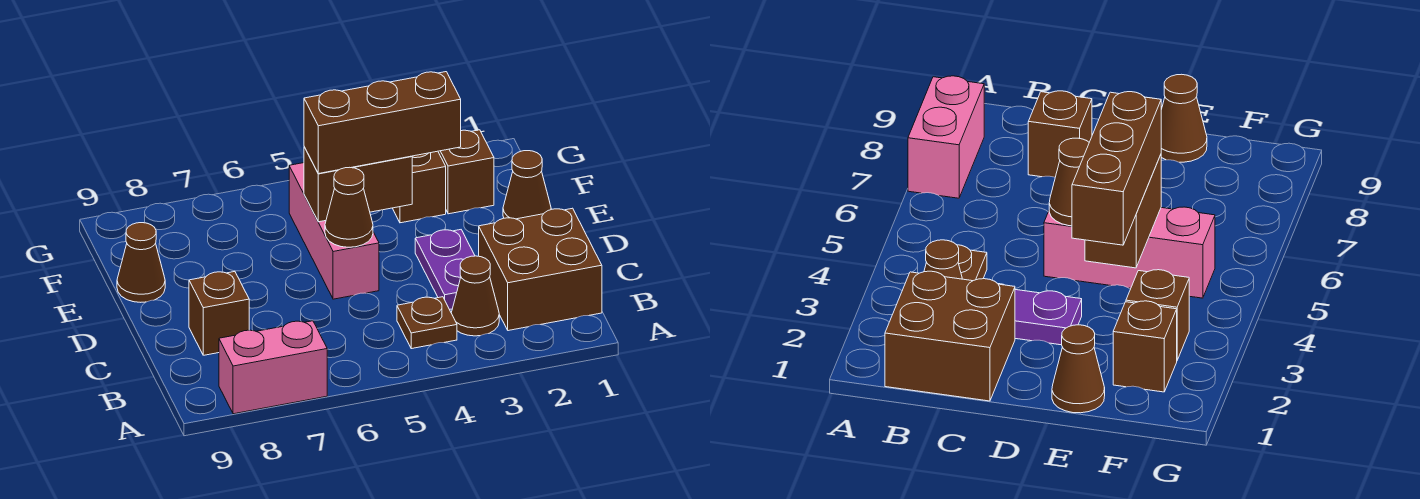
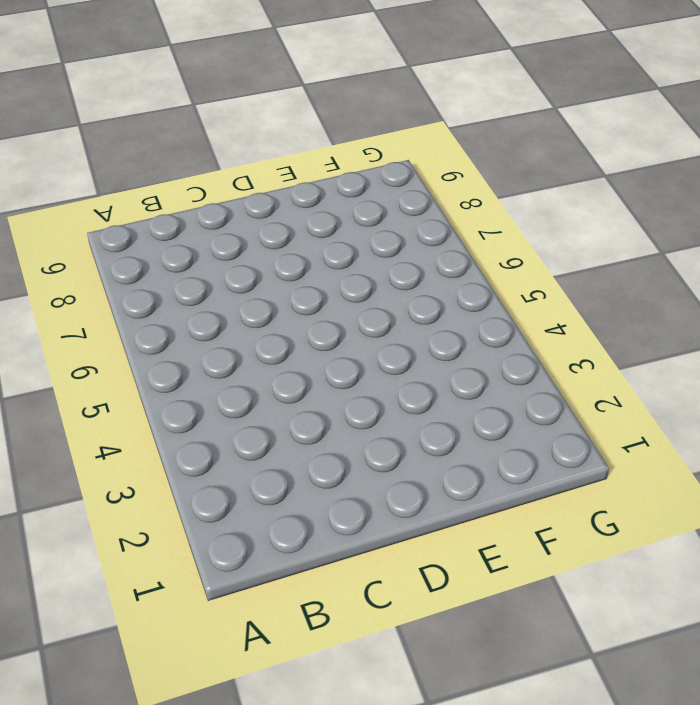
none -> pink 1x2 brick [219,321,327,414]
none -> brown 2x2 brick [479,208,602,331]
none -> brown 1x1 cone [451,256,499,336]

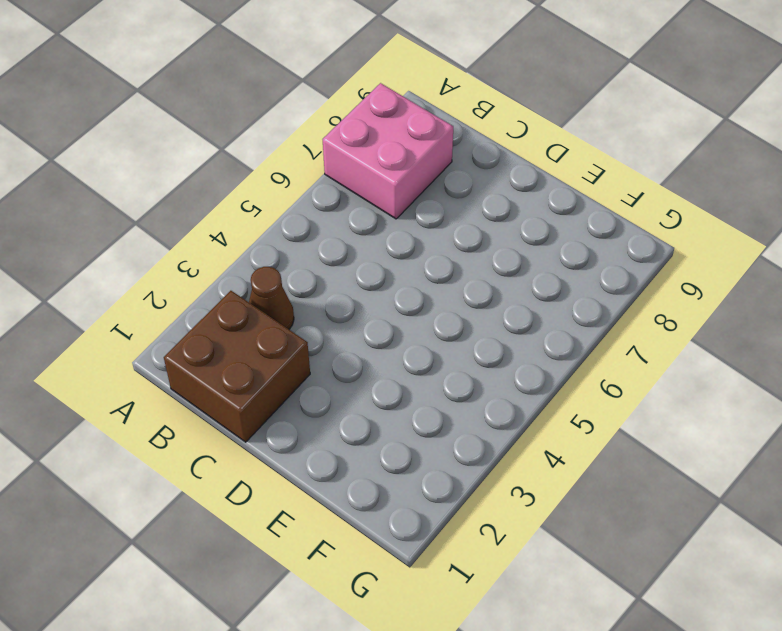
pink 2x2 brick [323,83,453,219] -> pink 1x2 brick [219,321,327,414]
none -> brown 1x1 plate [397,297,457,349]
none -> purple 1x2 plate [415,230,475,310]
none -> brown 1x1 brick [189,272,249,355]

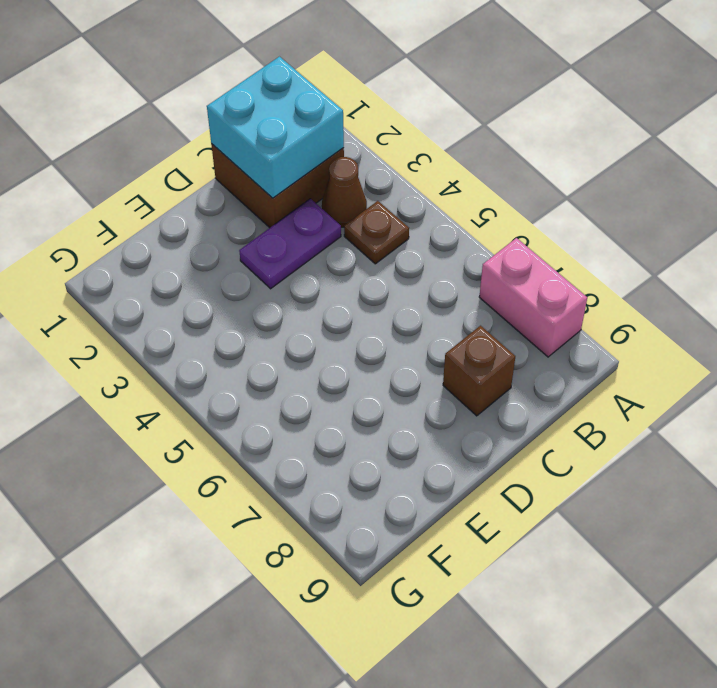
cyan 2x2 brick [207,57,344,198] -> none
none -> pink 1x3 brick [289,163,379,299]
none -> brown 1x1 cone [503,151,551,219]
none -> brown 1x1 cone [117,223,165,302]

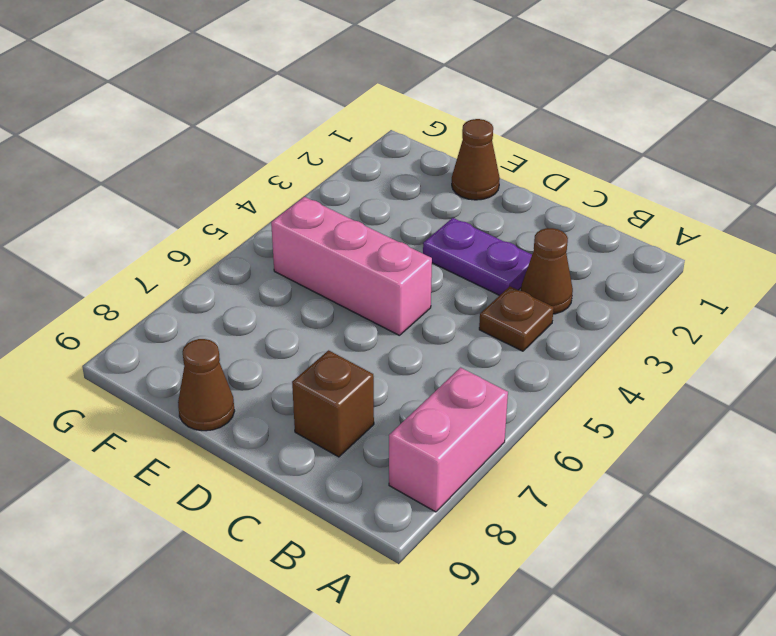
none -> brown 2x2 brick [479,208,602,331]
none -> brown 1x1 brick [438,130,494,214]
none -> brown 1x1 brick [393,151,446,223]

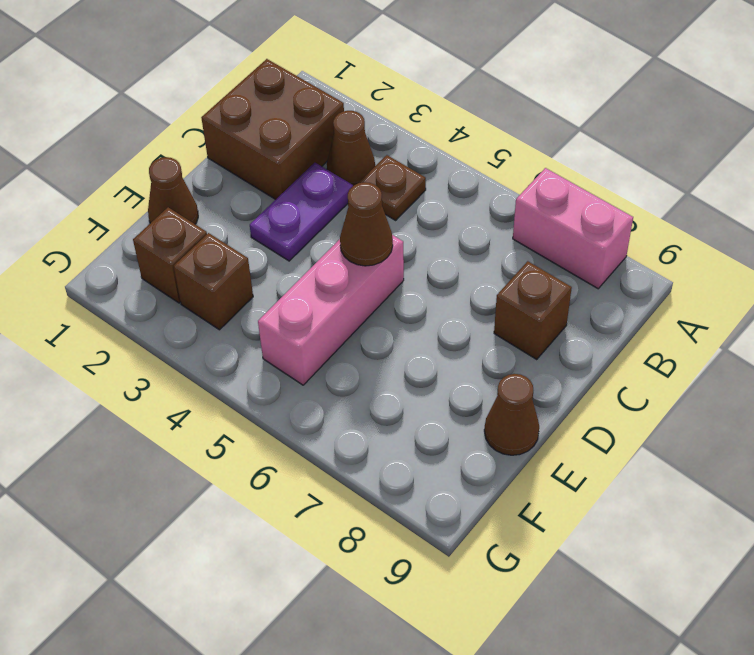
none -> brown 1x2 brick [304,147,412,222]
none -> brown 1x3 brick [304,72,461,174]

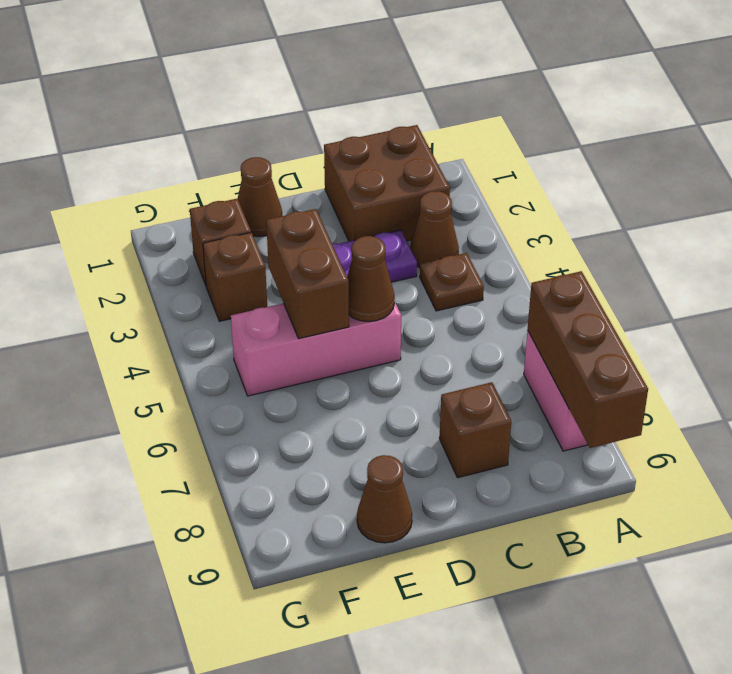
brown 1x3 brick [528,271,648,448] -> brown 1x3 brick moved to [304,72,461,174]

